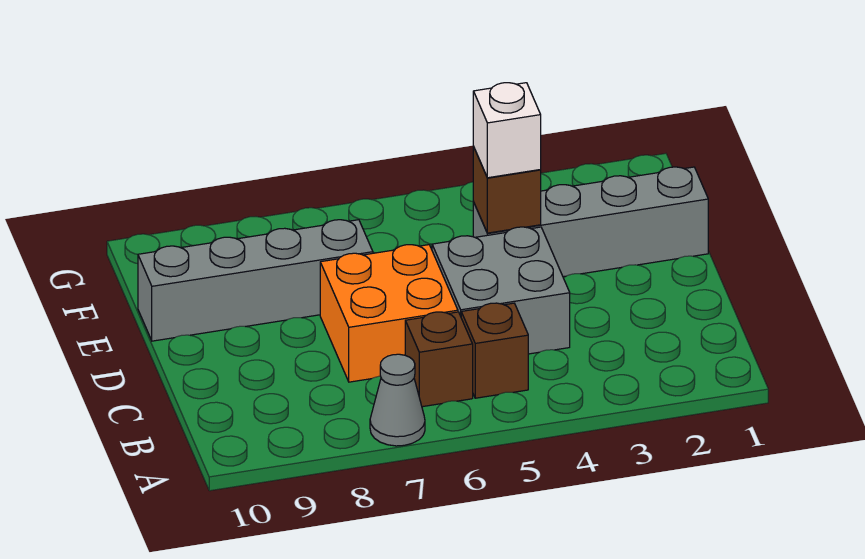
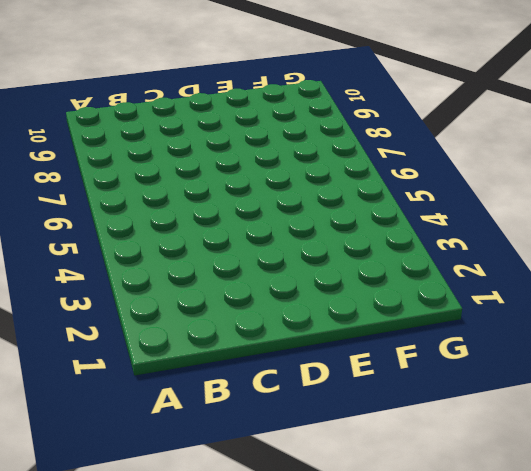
none -> grey 1x1 cone [370,354,425,446]
none -> brown 1x1 brick [461,303,528,398]

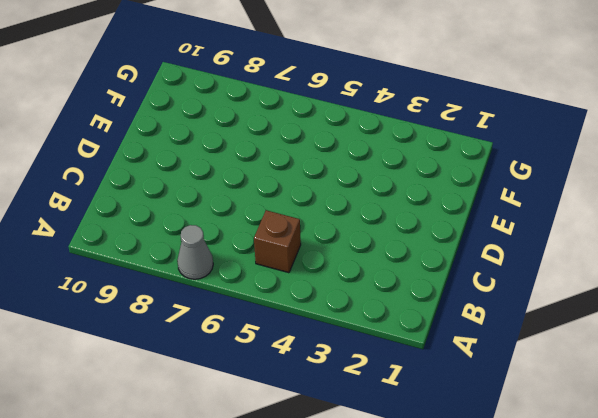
none -> brown 1x1 brick [405,312,473,407]
none -> grey 2x2 brick [432,227,570,354]

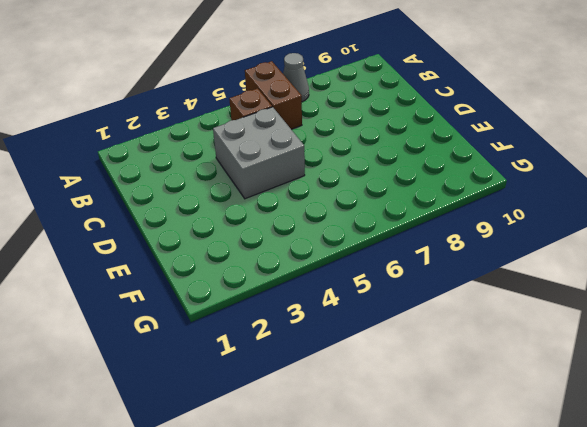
brown 1x2 brick [245,61,302,129] -> brown 1x1 brick [405,312,473,407]
none -> orange 2x2 brick [320,245,458,382]
none -> grey 1x4 brick [473,167,708,277]

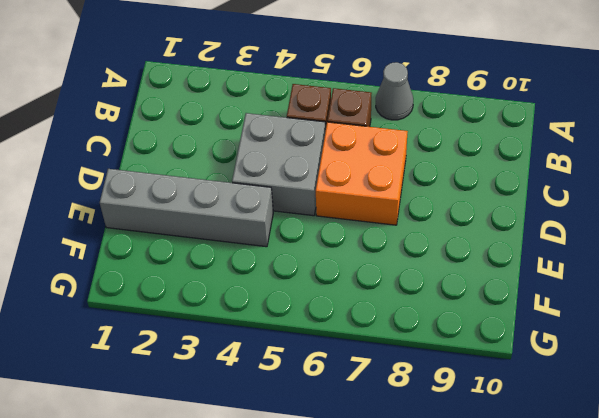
none -> grey 1x4 brick [138,220,373,341]
none -> brown 1x1 brick [473,147,541,233]

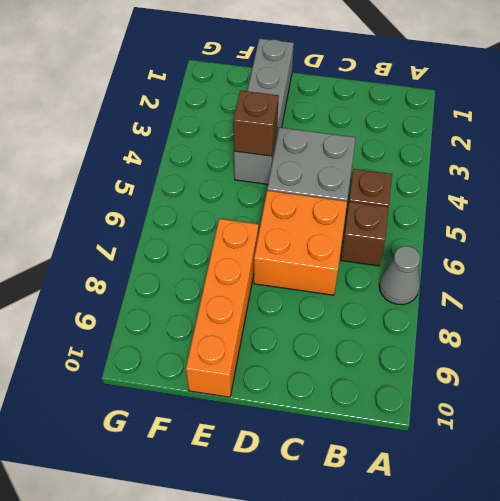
orange 1x4 brick [186,219,259,397] -> grey 1x4 brick [138,220,373,341]
none -> white 1x1 brick [473,83,541,178]

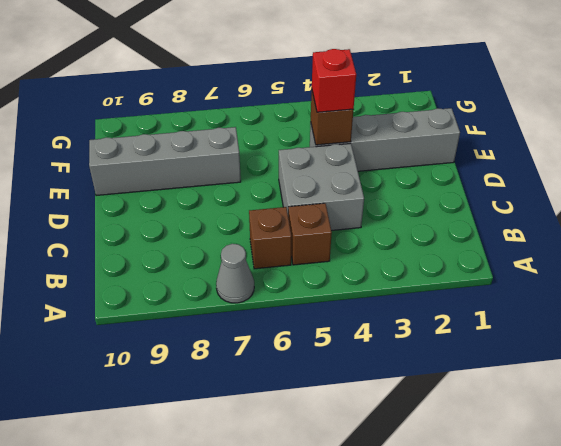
red 1x1 brick [312,49,356,112] -> white 1x1 brick [473,83,541,178]
none -> orange 2x2 brick [320,245,458,382]

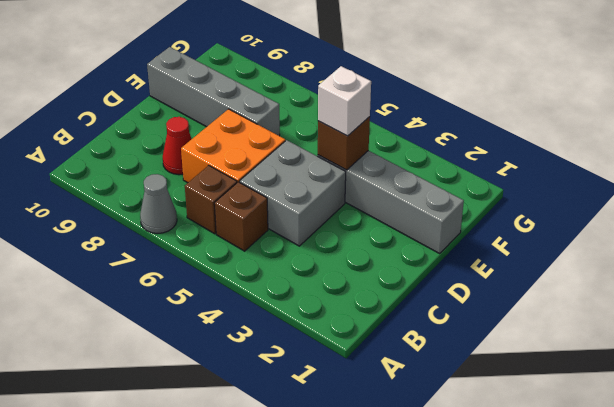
red 1x1 cone [163,117,192,175] -> none

